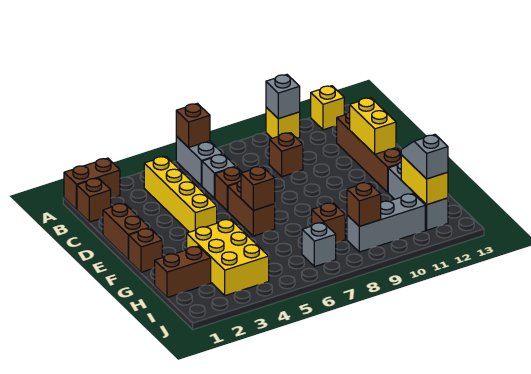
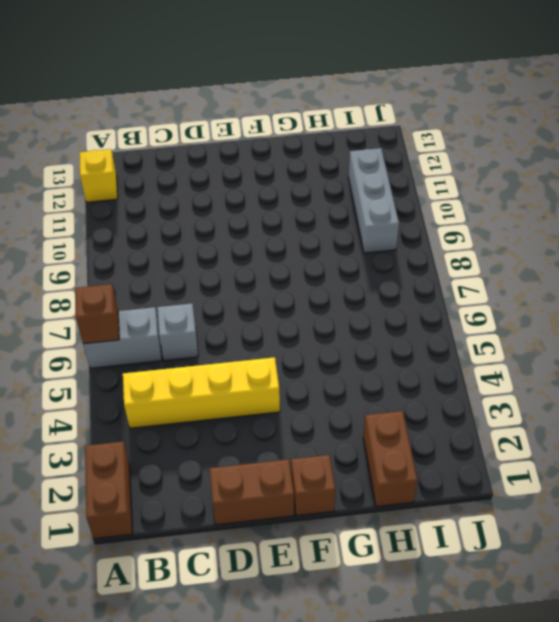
none -> yellow 1x1 brick [266,107,300,138]
none -> brown 1x1 brick [77,178,111,222]
none -> brown 1x1 brick [269,133,303,177]

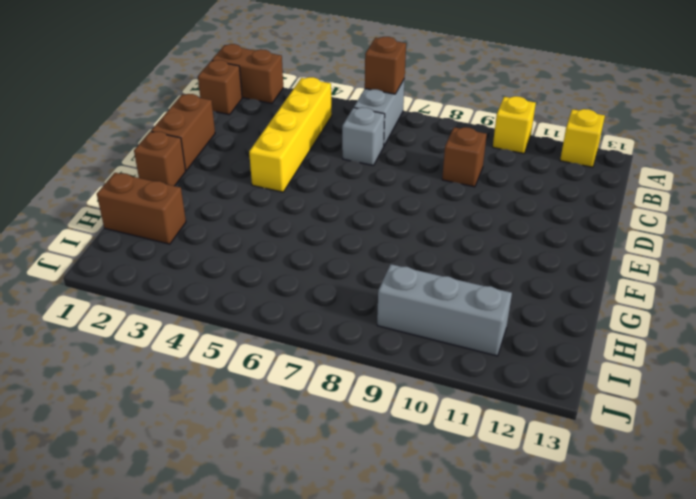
none -> brown 1x4 brick [337,112,401,192]
none -> brown 1x1 brick [215,167,242,211]
none -> brown 1x2 brick [228,181,275,236]

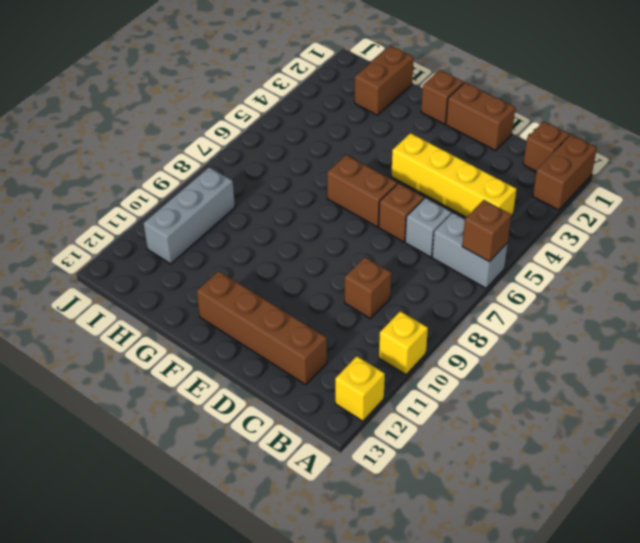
none -> yellow 2x3 brick [187,219,269,295]
none -> grey 1x3 brick [388,163,448,230]
none -> brown 1x1 brick [312,203,345,243]

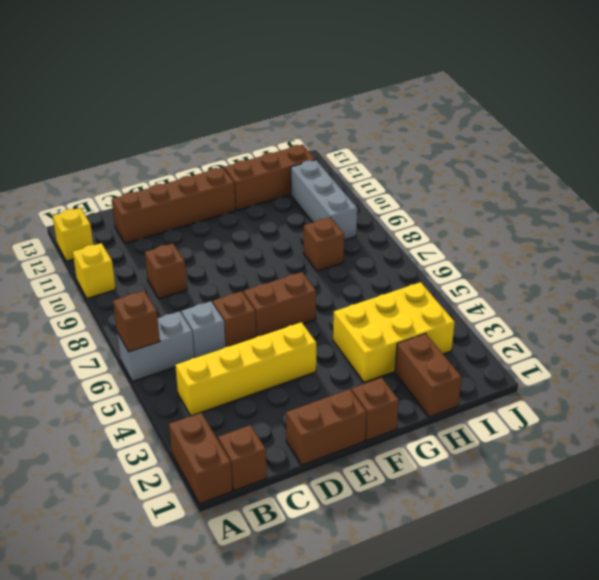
brown 1x3 brick [224,144,315,210] -> grey 1x3 brick [388,163,448,230]
none -> grey 1x1 brick [302,222,336,267]
none -> grey 1x1 brick [266,75,300,119]
none -> yellow 1x2 brick [350,98,396,154]

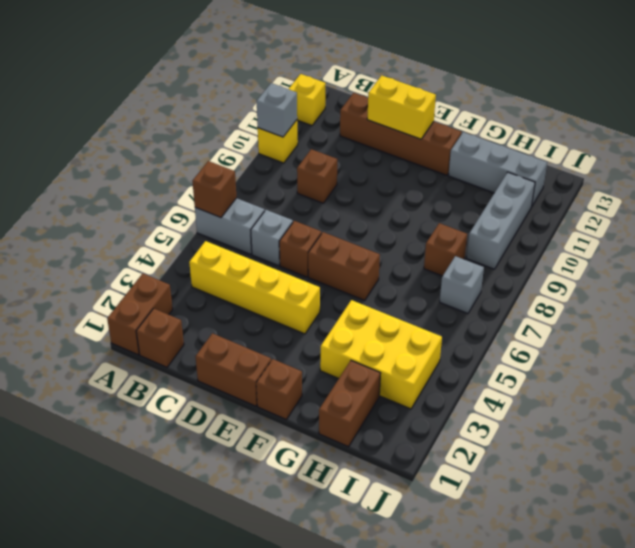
none -> brown 1x1 brick [241,166,275,210]
none -> yellow 1x2 brick [401,155,448,205]
none -> brown 1x1 brick [347,182,381,226]

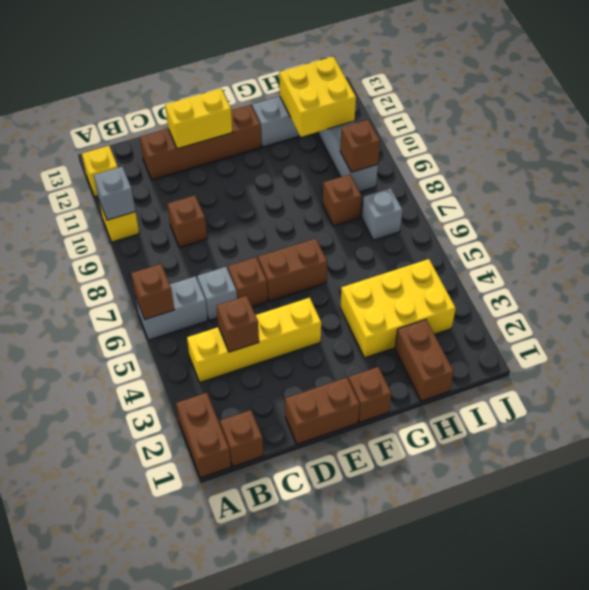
brown 1x1 brick [217,296,259,352] -> brown 1x1 brick moved to [241,166,275,210]
yellow 2x2 brick [279,57,356,137] -> yellow 1x2 brick [401,155,448,205]
none -> grey 1x2 slope [401,135,448,179]

